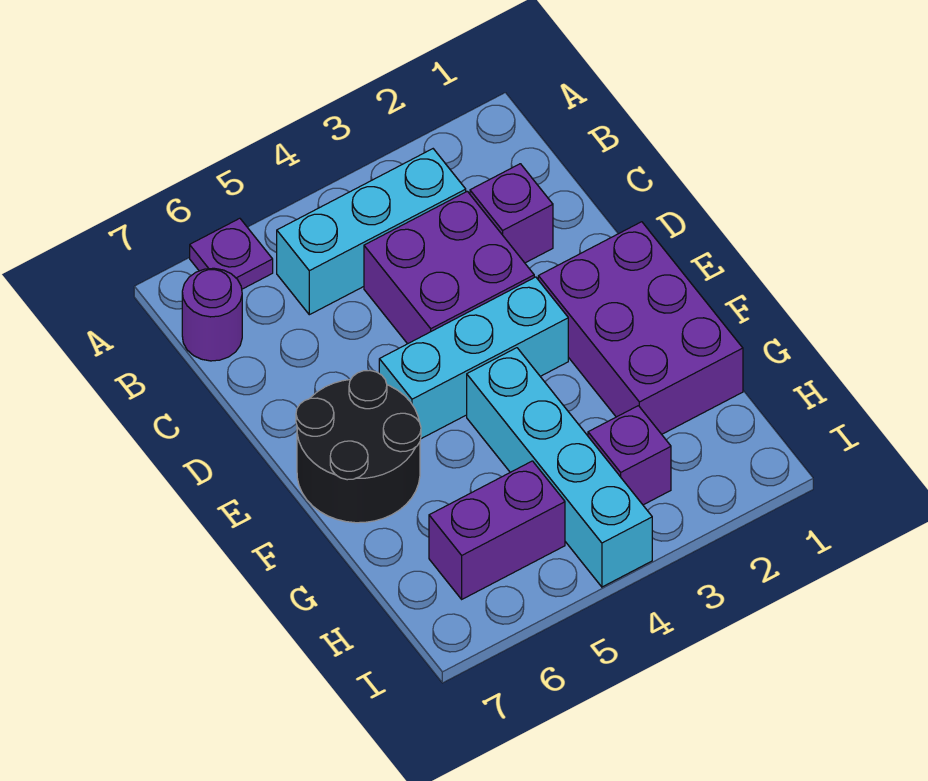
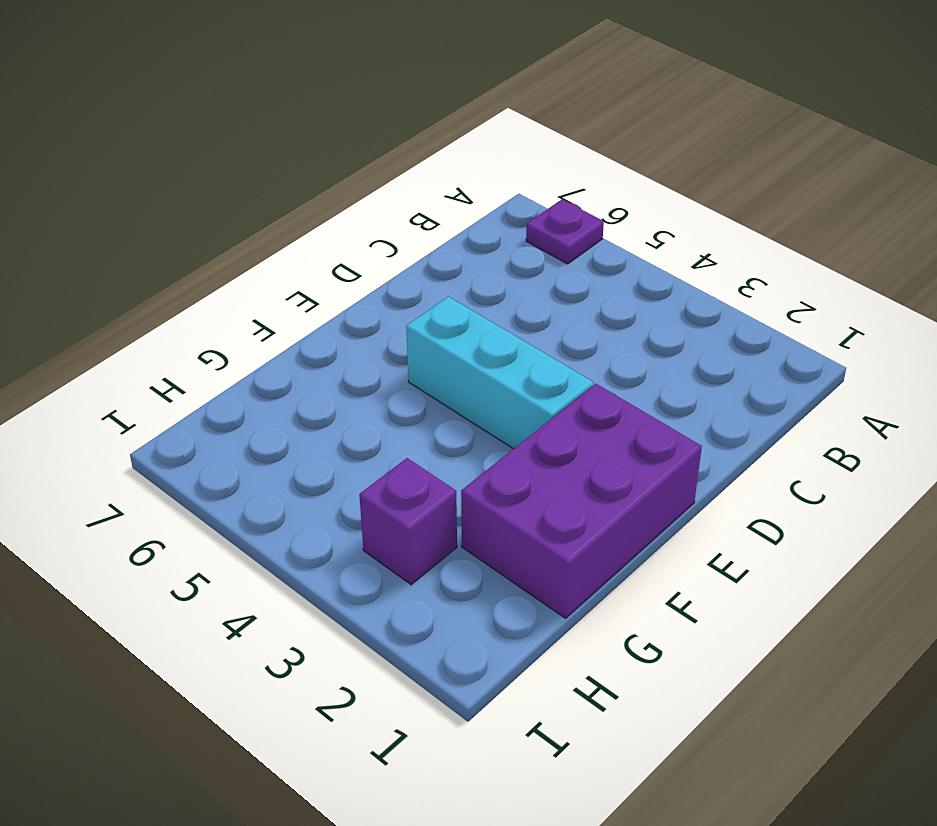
none -> cyan 1x3 brick [277,149,466,315]
none -> purple 1x1 round brick [182,268,242,361]

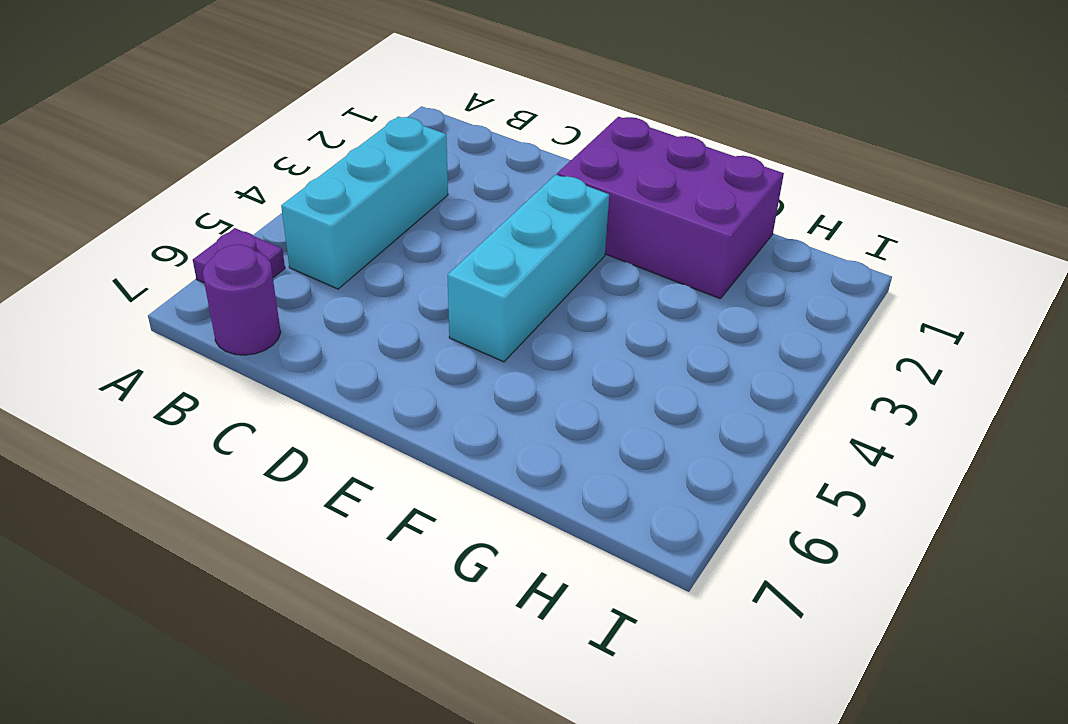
none -> purple 1x1 brick [470,164,553,263]
none -> purple 2x2 brick [364,191,534,344]

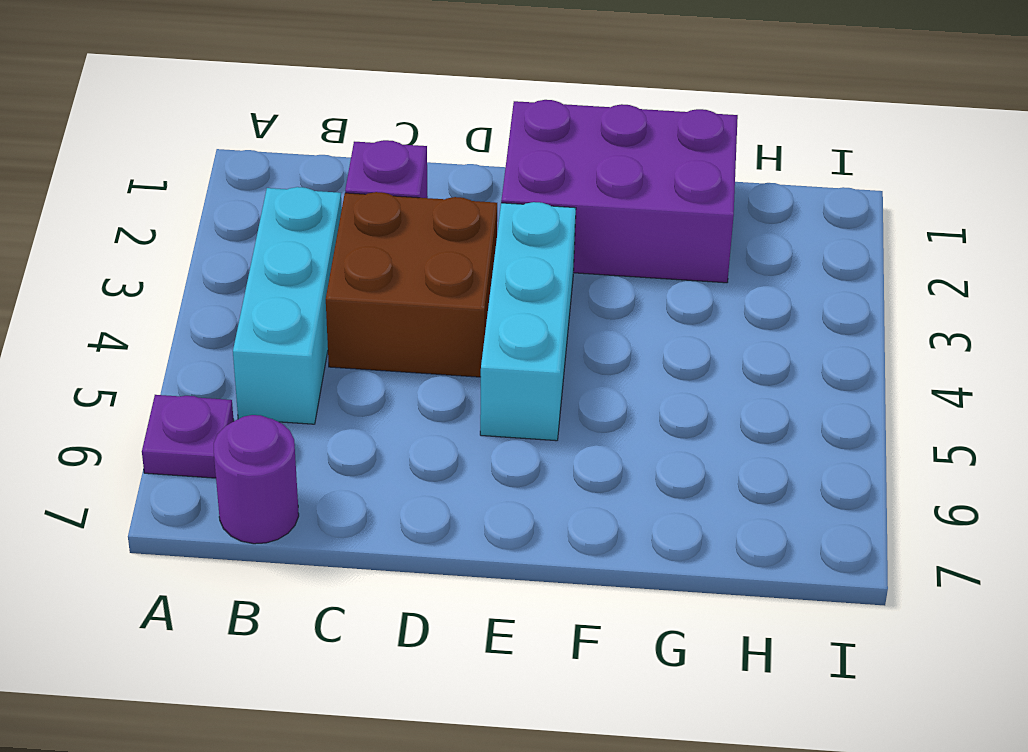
brown 2x2 brick [326,192,497,377] -> purple 2x2 brick [364,191,534,344]
none -> black 2x2 round brick [296,371,421,523]
none -> cyan 1x4 brick [467,348,652,587]

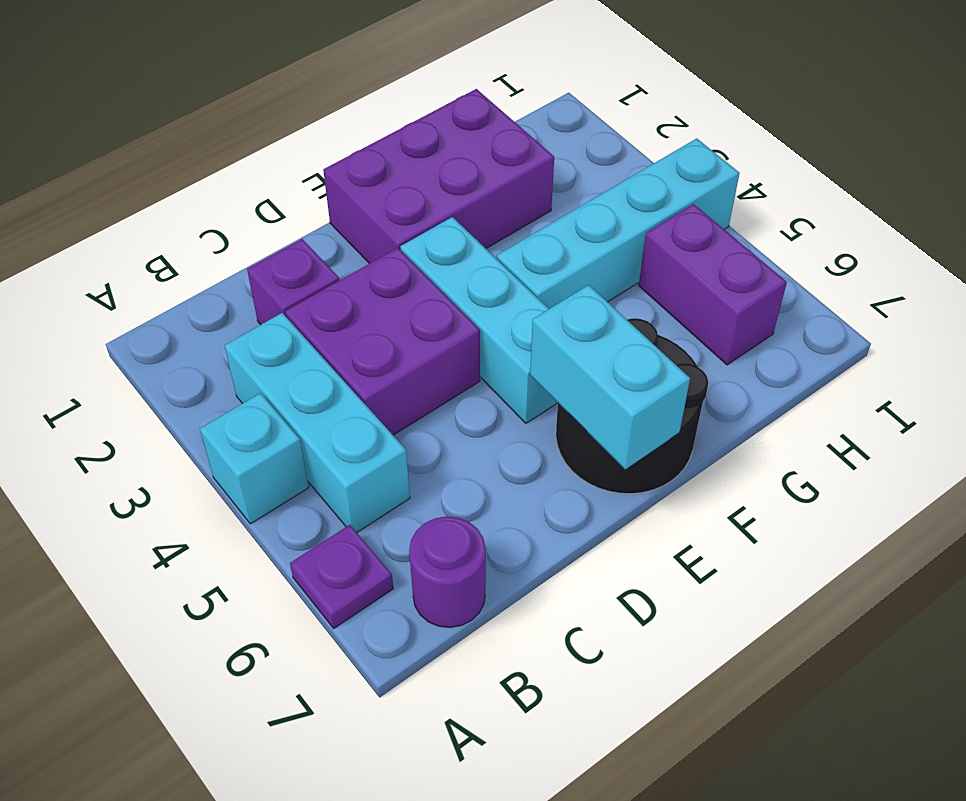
cyan 1x1 brick [200,393,309,524] -> none
cyan 1x2 brick [530,285,690,469] -> none
none -> purple 1x1 brick [588,406,671,505]

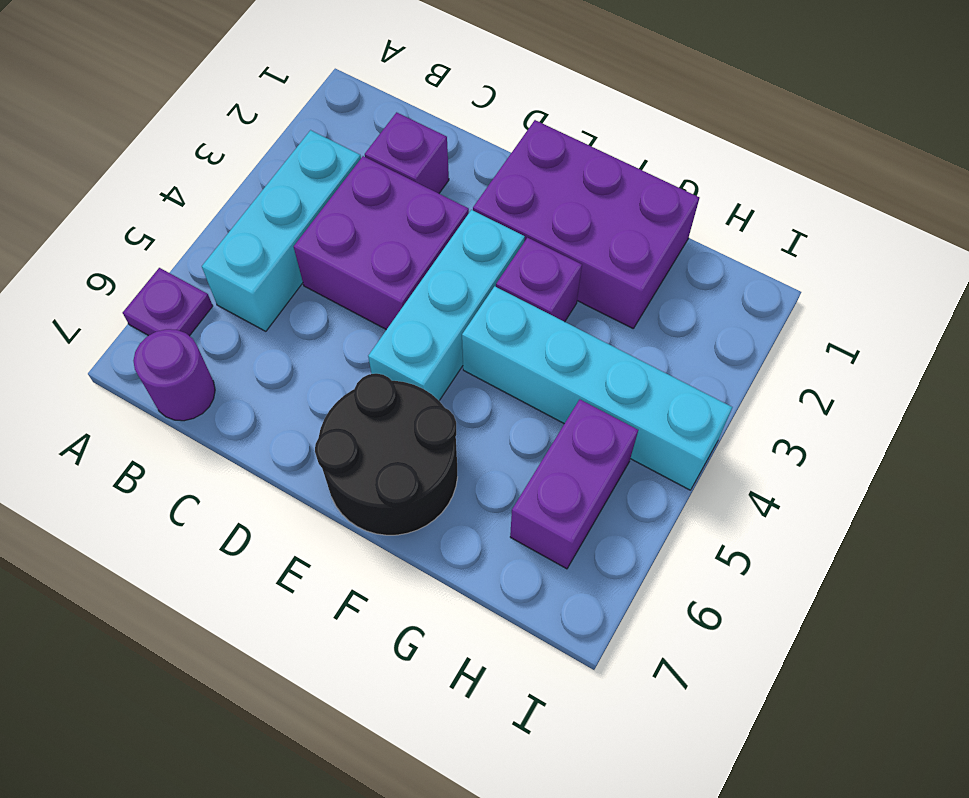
purple 1x1 brick [496,238,582,322] -> purple 1x1 brick moved to [588,406,671,505]

